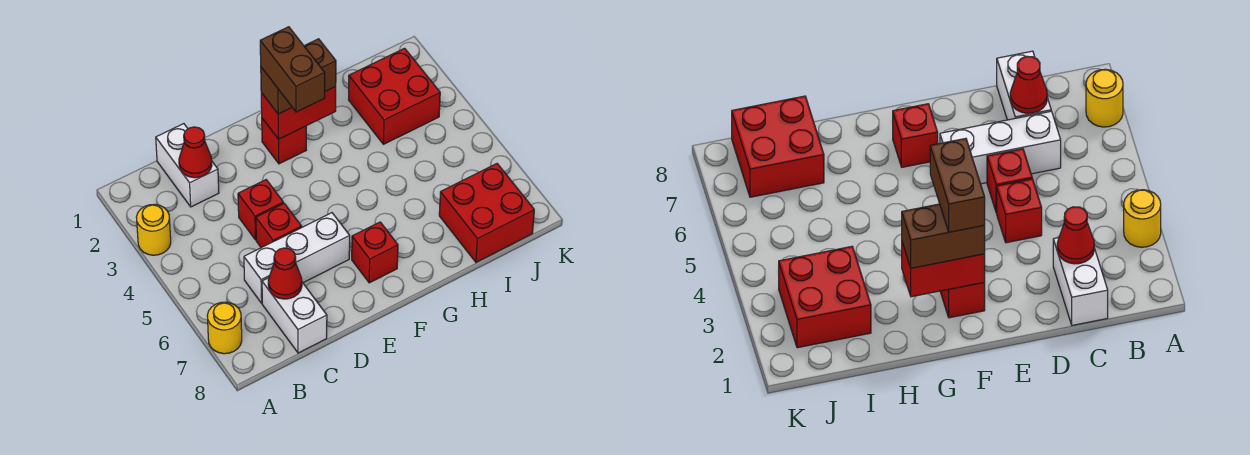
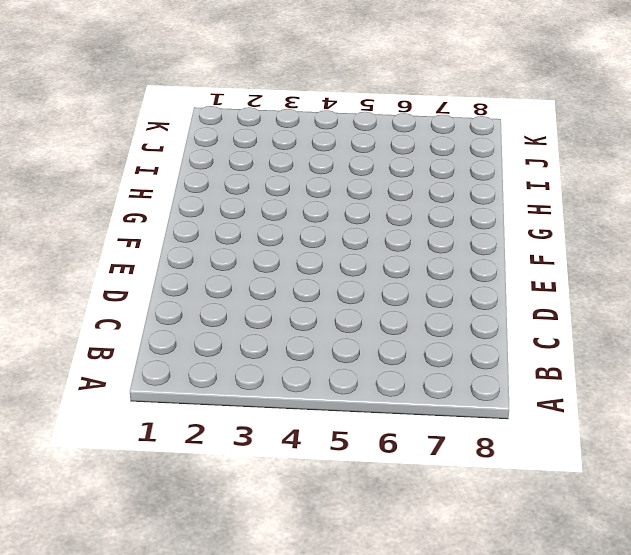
none -> yellow 1x1 round brick [136,204,171,255]
none -> yellow 1x1 round brick [207,302,242,354]
none -> white 1x2 brick [156,124,219,207]

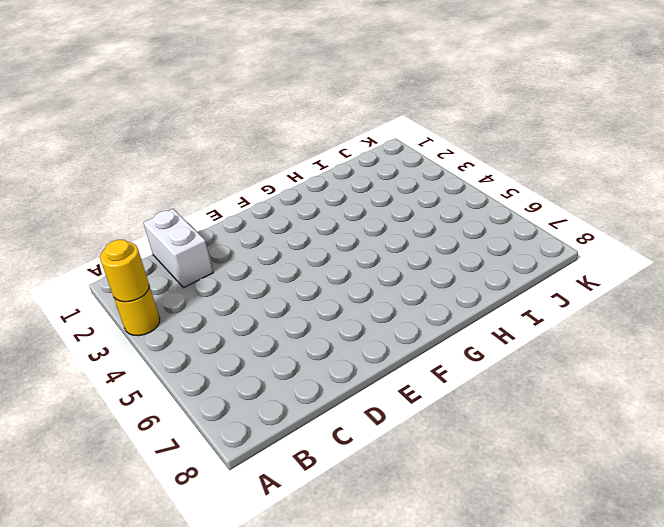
yellow 1x1 round brick [100,240,149,302] -> yellow 1x1 round brick moved to [207,302,242,354]
none -> white 1x3 brick [244,213,350,303]
none -> white 1x2 brick [262,278,327,353]
none -> red 1x1 brick [238,180,283,240]

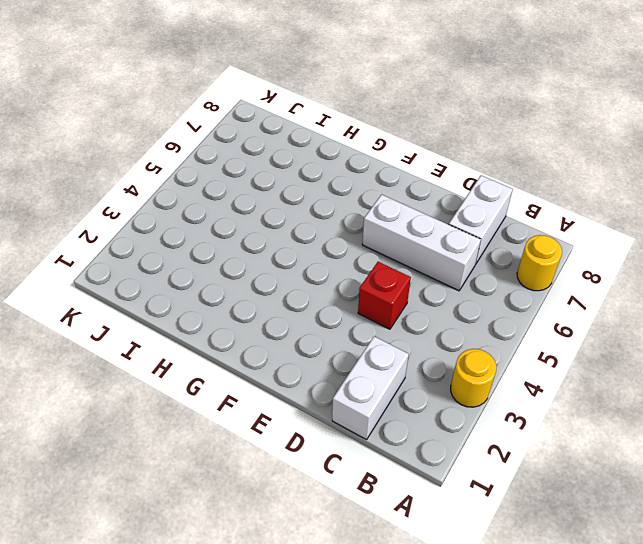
none -> red 1x1 brick [256,203,302,248]
none -> red 1x1 brick [262,118,306,164]
none -> red 1x1 brick [352,222,398,283]

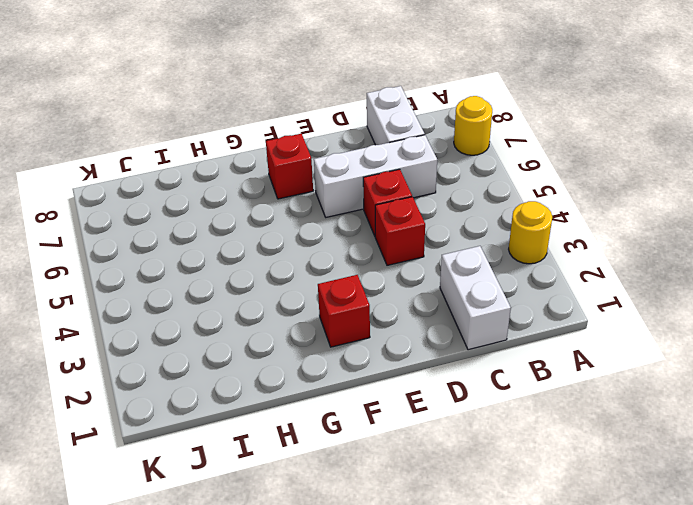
none -> red 2x2 brick [349,48,440,144]
none -> red 2x2 brick [439,164,534,262]
none -> red 1x1 cone [179,127,212,178]

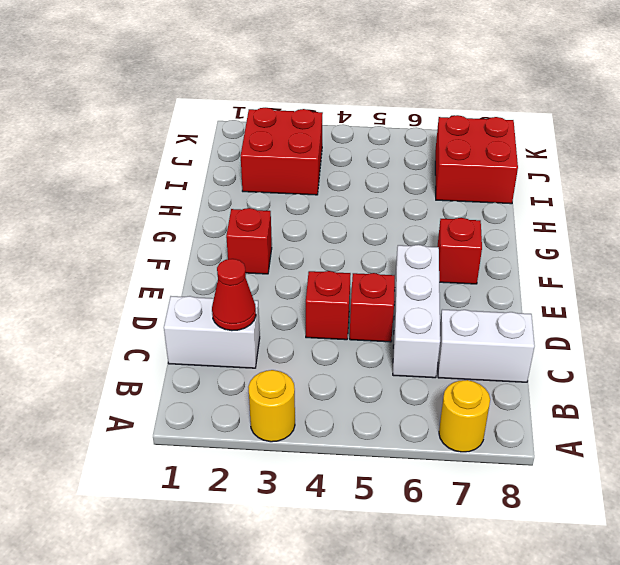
none -> red 1x1 cone [268,248,302,299]
none -> red 1x2 brick [261,87,336,139]
none -> brown 1x2 brick [261,39,336,114]

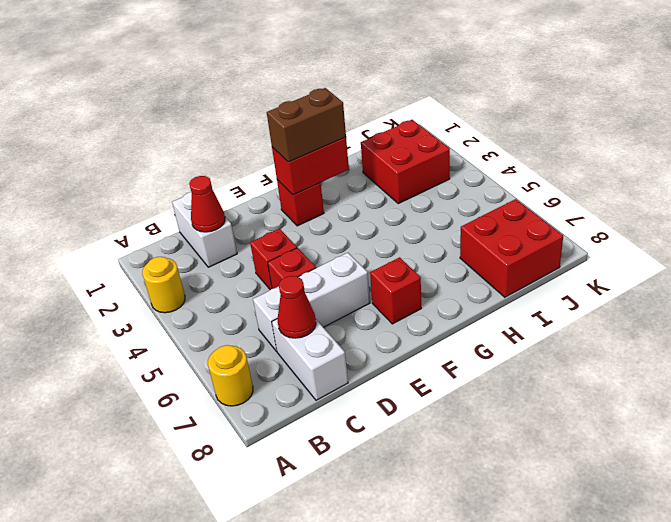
none -> brown 1x2 brick [260,27,325,112]

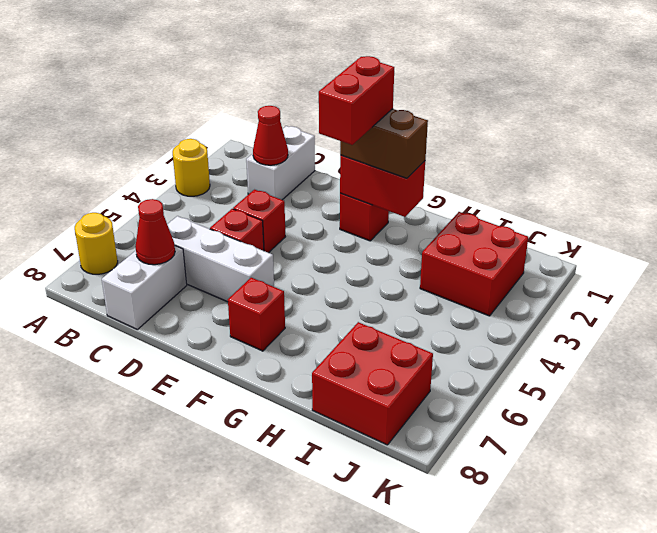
red 1x2 brick [319,56,394,145] -> brown 1x2 brick [260,27,325,112]

